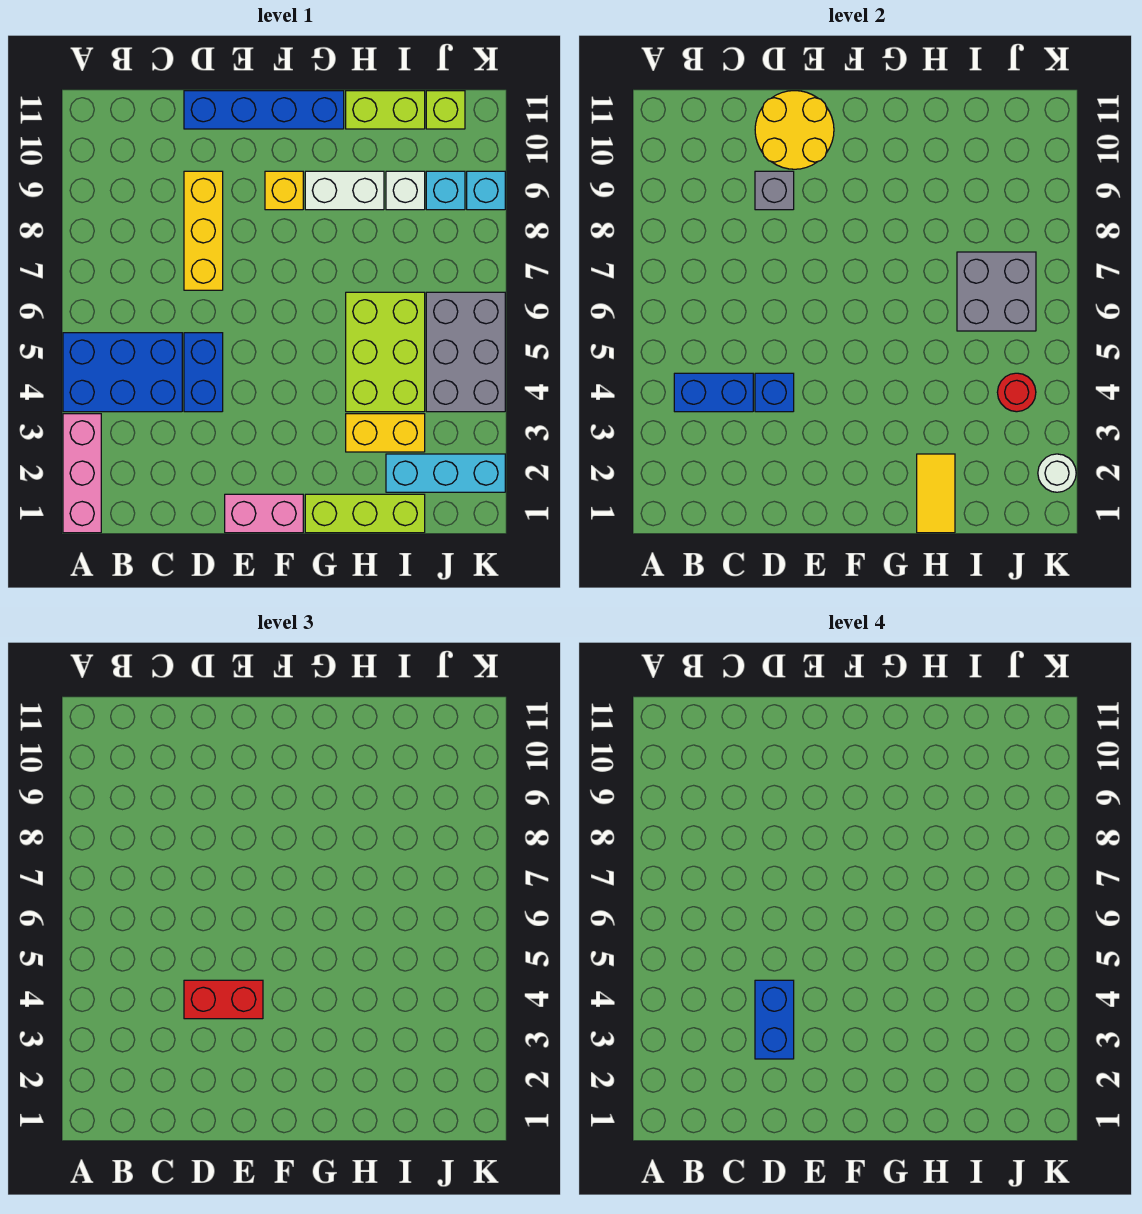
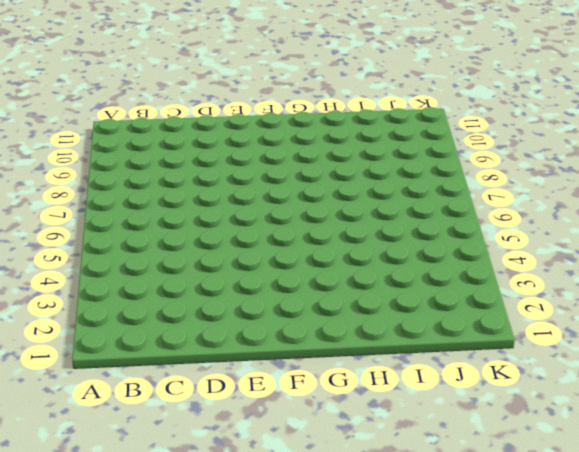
none -> pink 1x3 brick [63,414,101,533]
none -> blue 2x3 brick [63,333,182,412]
none -> blue 1x2 brick [184,333,223,412]

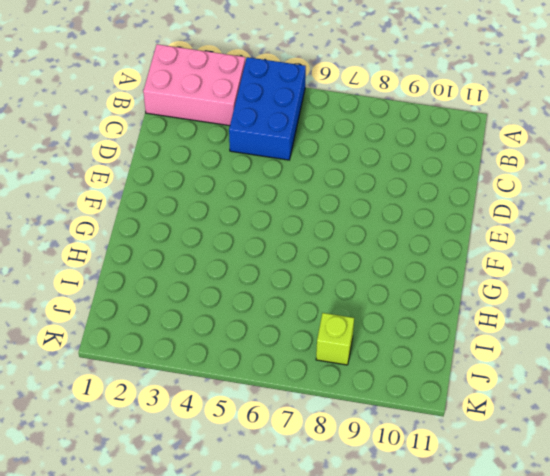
pink 2x3 brick [143,44,245,126] -> pink 1x3 brick [63,414,101,533]
lime 1x1 brick [316,313,354,365] -> lime 1x1 brick moved to [426,91,465,129]
none -> blue 1x2 brick [184,333,223,412]
none -> yellow 1x3 brick [184,171,223,290]
none -> blue 1x4 brick [184,91,344,129]

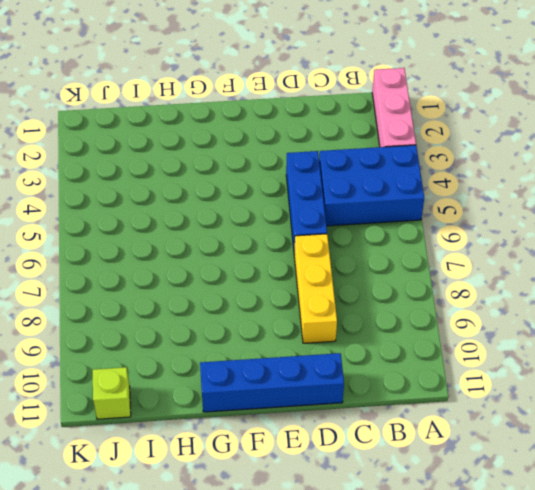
blue 1x3 brick [286,151,327,255] -> blue 1x2 brick [184,333,223,412]
none -> pink 1x2 brick [225,494,303,533]
none -> yellow 1x1 brick [265,171,303,210]
none -> lime 1x3 brick [305,494,425,533]

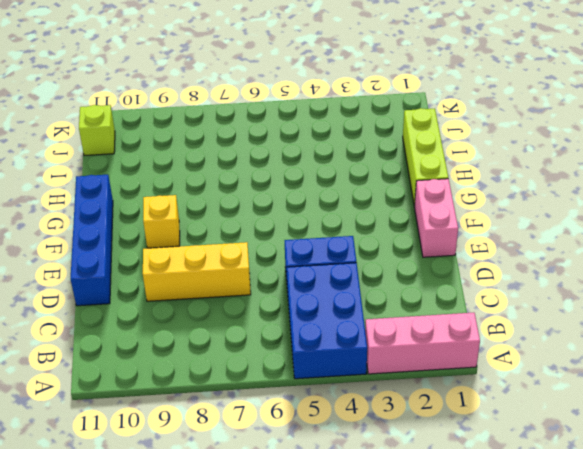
none -> white 1x2 brick [305,171,384,210]
none -> yellow 1x2 brick [346,414,425,452]
none -> lime 2x3 brick [346,292,425,412]

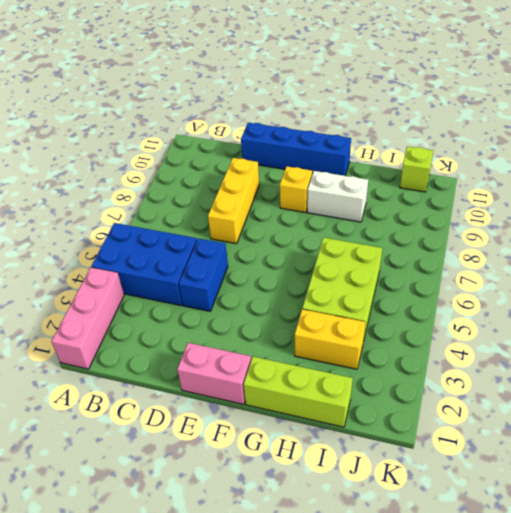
none -> lime 1x2 brick [346,91,425,129]
none -> cyan 1x3 brick [386,454,505,492]
none -> white 1x1 brick [386,171,425,210]

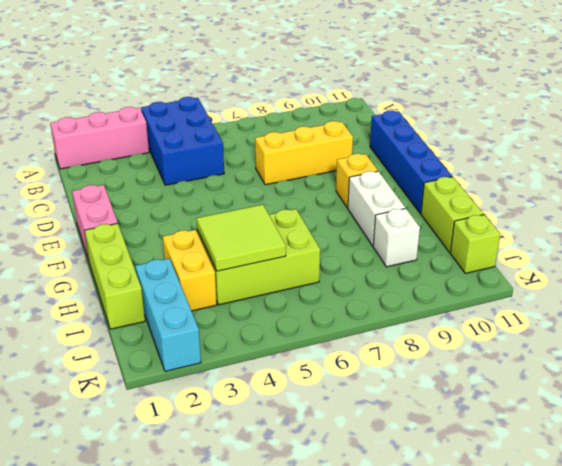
lime 2x2 tile [197,205,286,271] -> none
none -> blue 1x2 brick [184,333,223,412]
none -> grey 2x3 brick [426,292,505,412]
none -> cyan 1x1 brick [426,171,465,210]

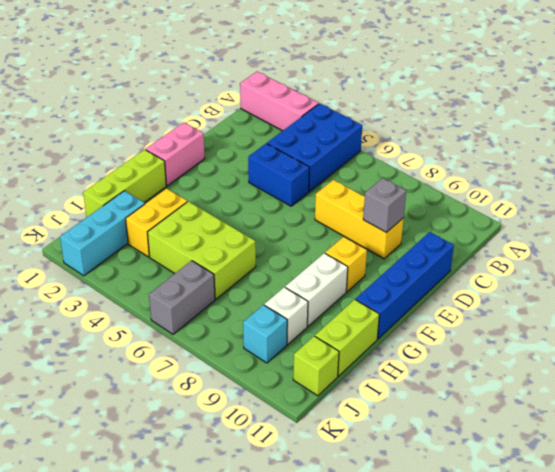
grey 1x2 brick [149,261,215,334] -> grey 2x3 brick [426,292,505,412]
none -> cyan 1x1 brick [467,171,505,210]
none -> blue 1x2 brick [674,373,753,412]
none -> blue 1x1 brick [755,373,794,412]

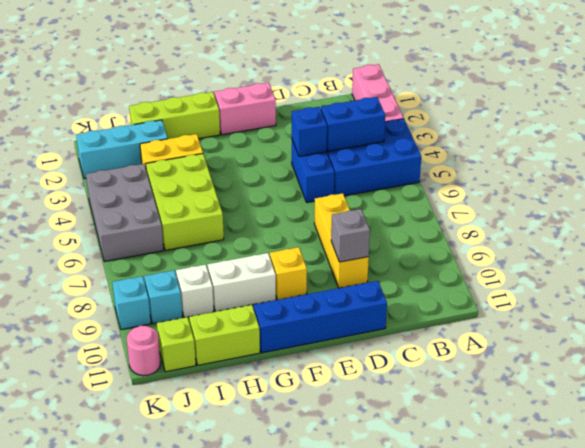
pink 1x1 round brick [127,326,161,376] -> none
none -> yellow 2x2 round brick [755,91,834,169]
none -> yellow 1x2 tile [917,454,955,533]
none -> grey 2x2 brick [957,252,1036,331]

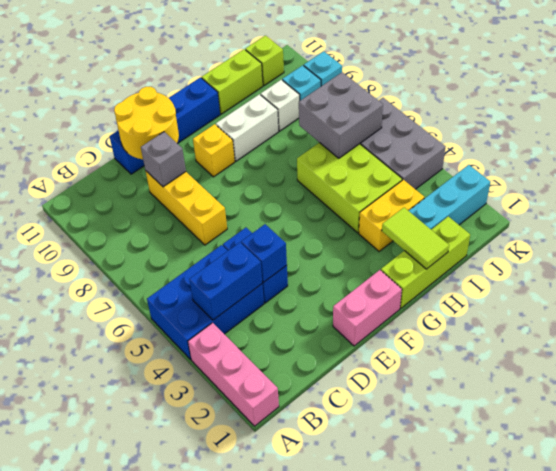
lime 1x2 tile [382,208,449,269] -> yellow 1x2 tile [917,454,955,533]
none -> red 1x1 round brick [997,373,1036,412]
none -> white 1x1 round brick [1038,454,1076,492]
none -> red 1x2 brick [184,980,263,1019]

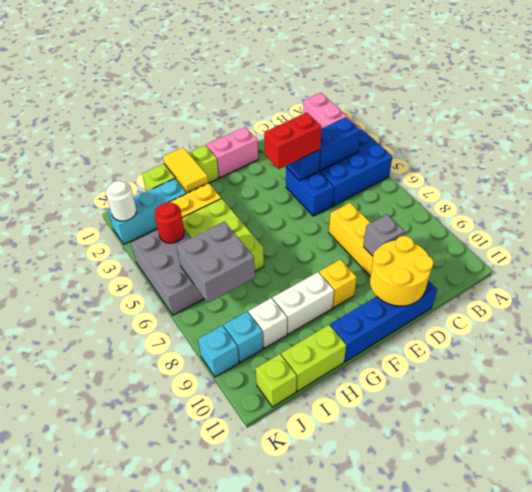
none -> blue 1x2 brick [755,980,794,1059]

